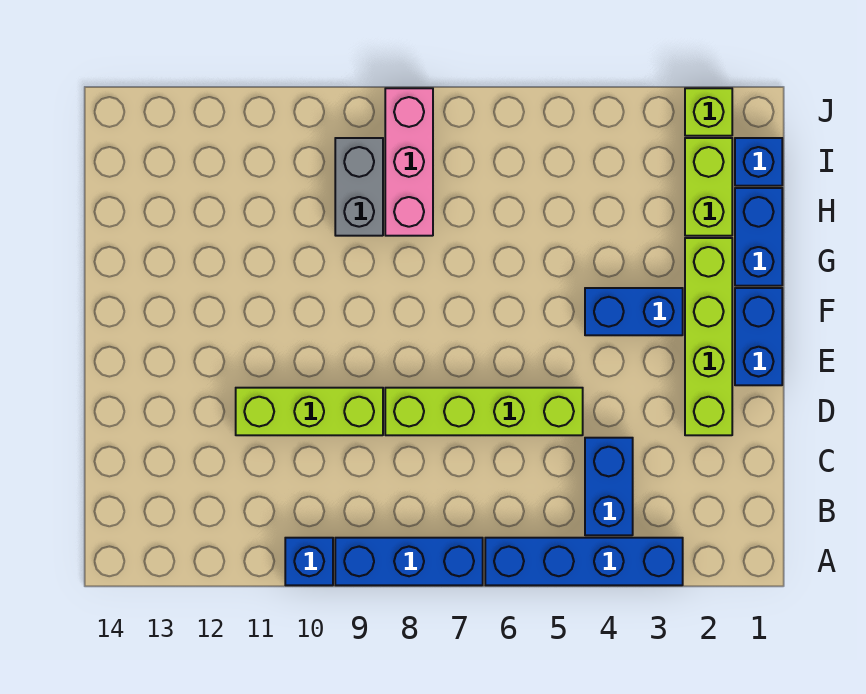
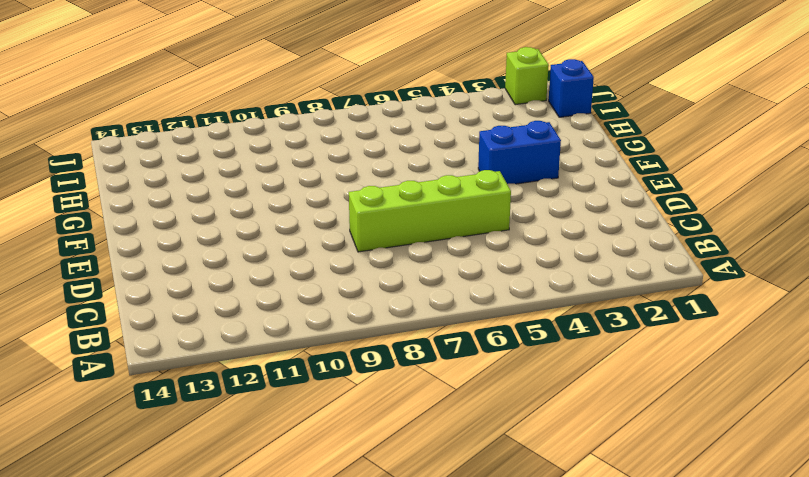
none -> blue 1x4 brick [485,538,683,585]
none -> blue 1x3 brick [335,538,483,585]
none -> blue 1x1 brick [285,538,333,585]

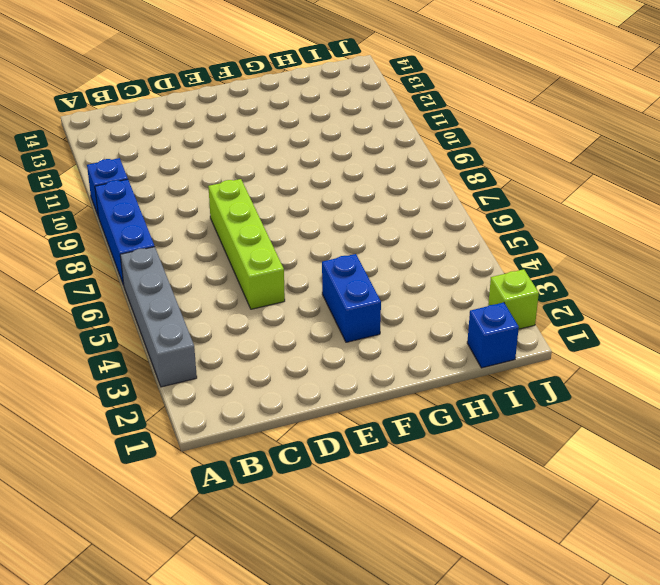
grey 1x4 brick [120,247,197,387] -> blue 1x4 brick [485,538,683,585]
none -> blue 1x2 brick [585,438,633,535]
none -> lime 1x4 brick [685,238,732,435]
none -> lime 1x3 brick [236,388,383,435]

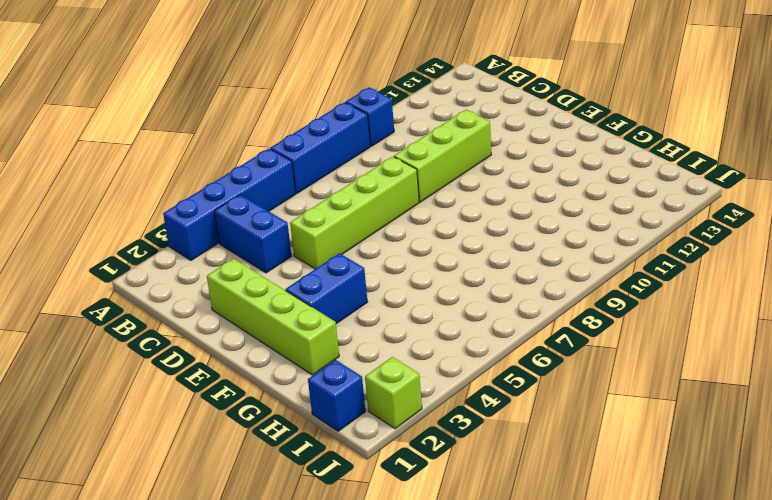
none -> blue 1x2 brick [735,288,782,385]
none -> blue 1x2 brick [735,188,782,286]
none -> lime 1x2 brick [685,138,732,236]

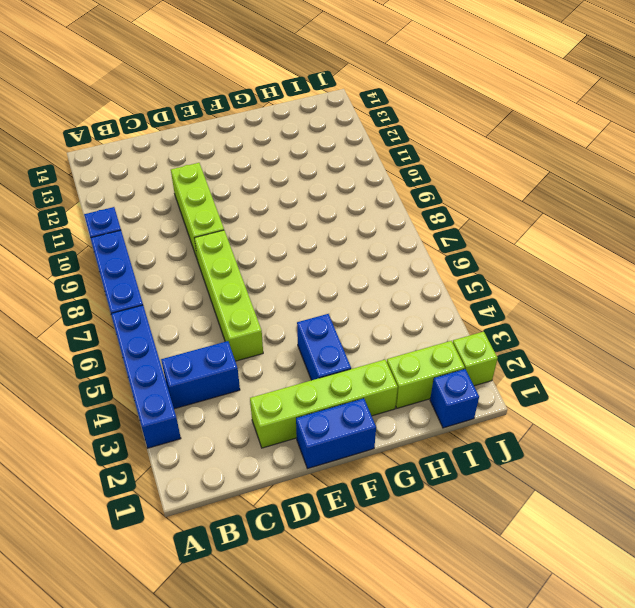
none -> blue 1x2 brick [735,188,782,286]
none -> pink 1x3 brick [385,88,433,236]
none -> grey 1x2 brick [335,138,383,236]

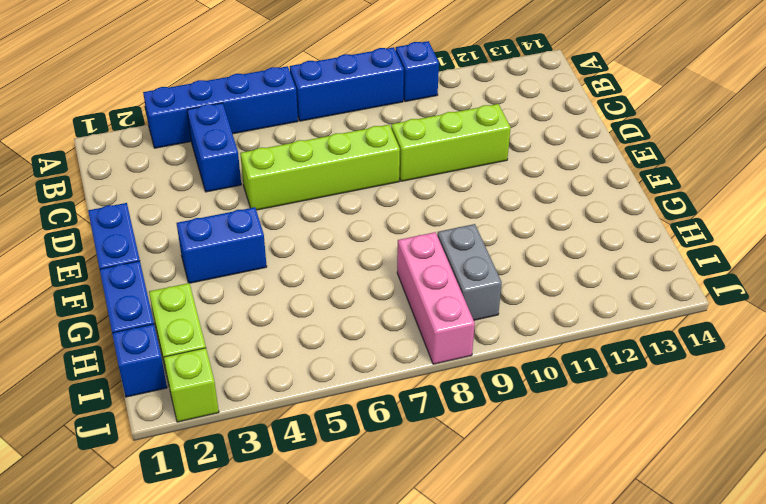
none -> lime 1x4 brick [685,238,732,435]

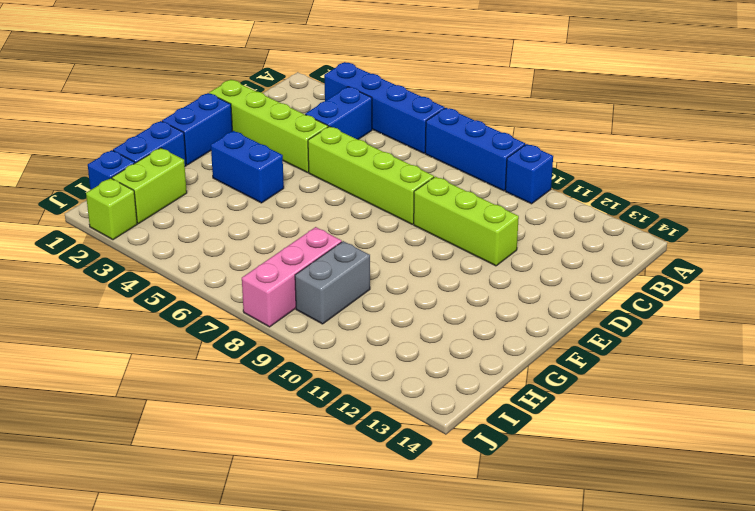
lime 1x4 brick [209,80,328,173] -> lime 1x4 brick turned to [685,238,732,435]

